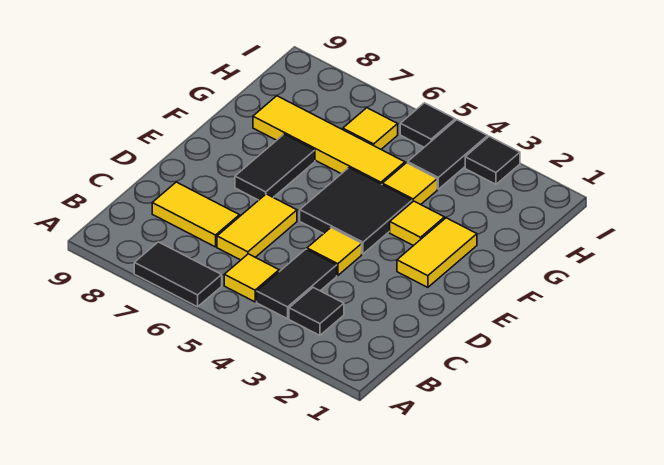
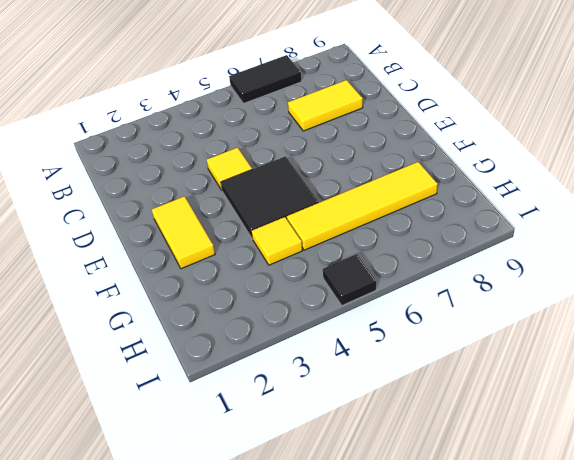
none -> black 1x1 tile [289,287,344,335]
none -> black 1x2 tile [257,249,337,319]
none -> yellow 1x1 tile [224,254,279,302]

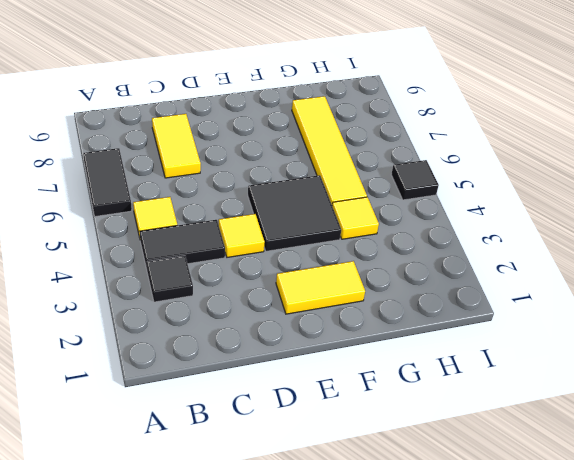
none -> yellow 1x2 tile [217,194,297,260]
none -> black 1x2 tile [235,134,315,200]
none -> yellow 1x1 tile [390,201,445,246]

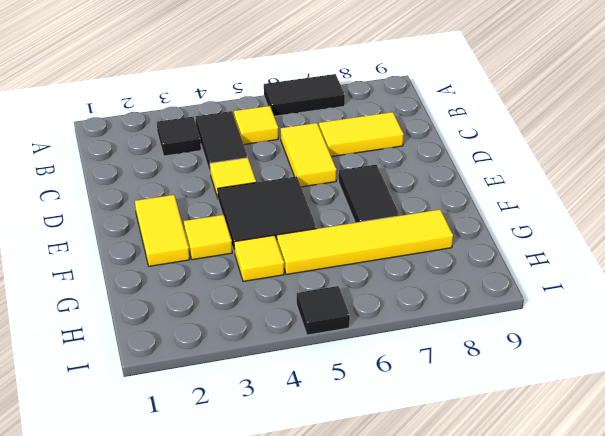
none -> black 1x2 tile [408,120,488,189]
none -> yellow 1x1 tile [343,108,398,149]
none -> black 1x1 tile [465,136,520,184]

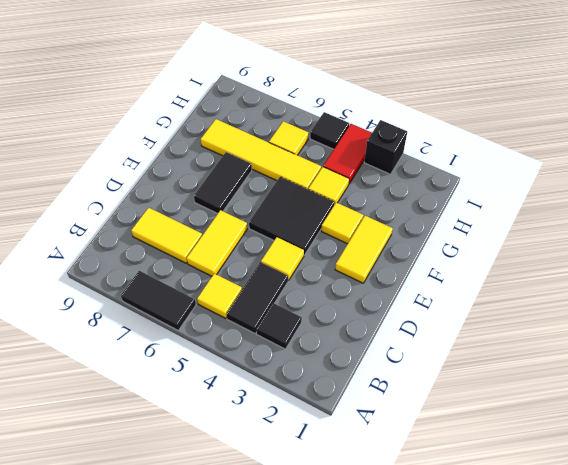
red 1x2 tile [323,124,372,184] -> black 1x2 tile [408,120,488,189]
black 1x1 brick [364,120,407,174] -> black 1x1 tile [465,136,520,184]

